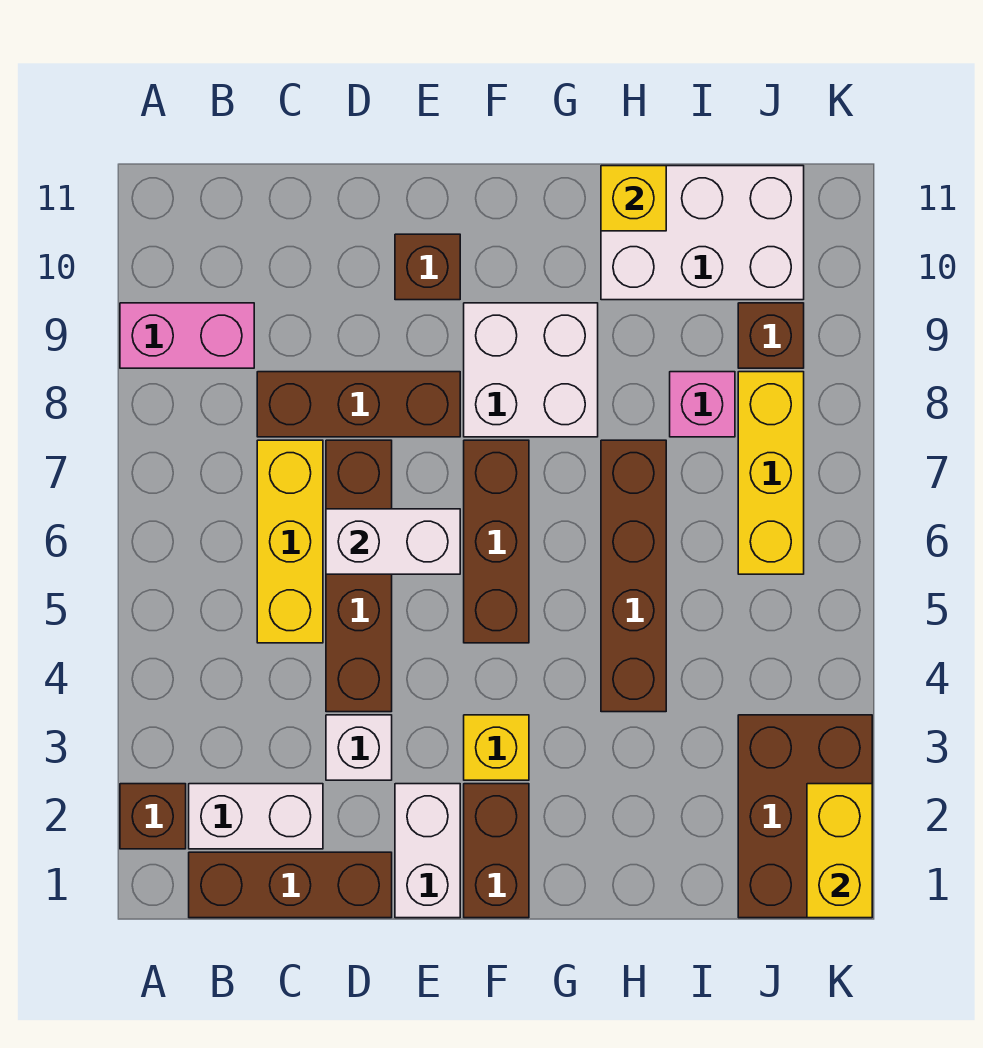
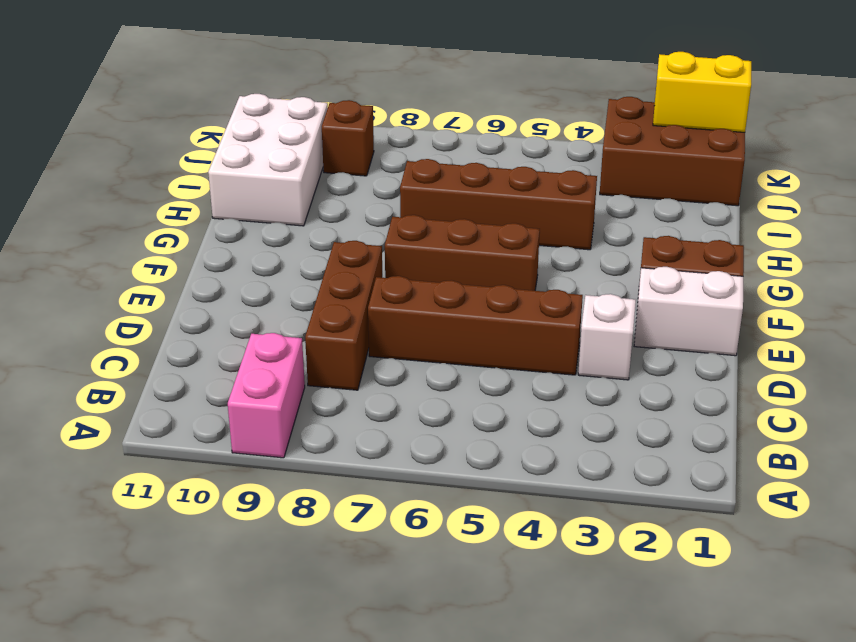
none -> brown 1x1 brick [120,784,186,849]
none -> brown 1x3 brick [189,852,392,918]
none -> white 1x2 brick [189,784,323,849]

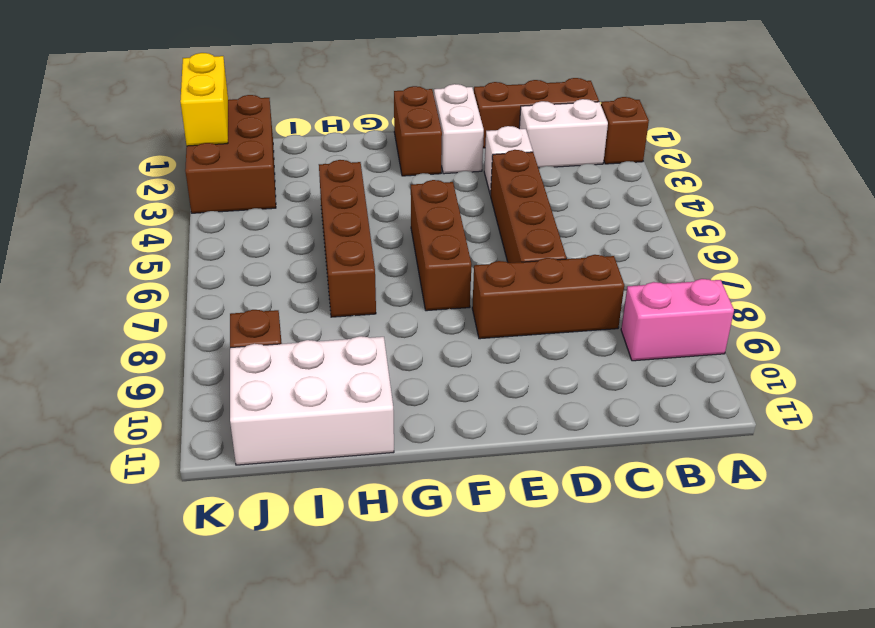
none -> yellow 1x3 brick [257,440,323,643]
none -> brown 1x1 brick [395,234,460,300]
none -> yellow 1x1 brick [464,715,529,780]

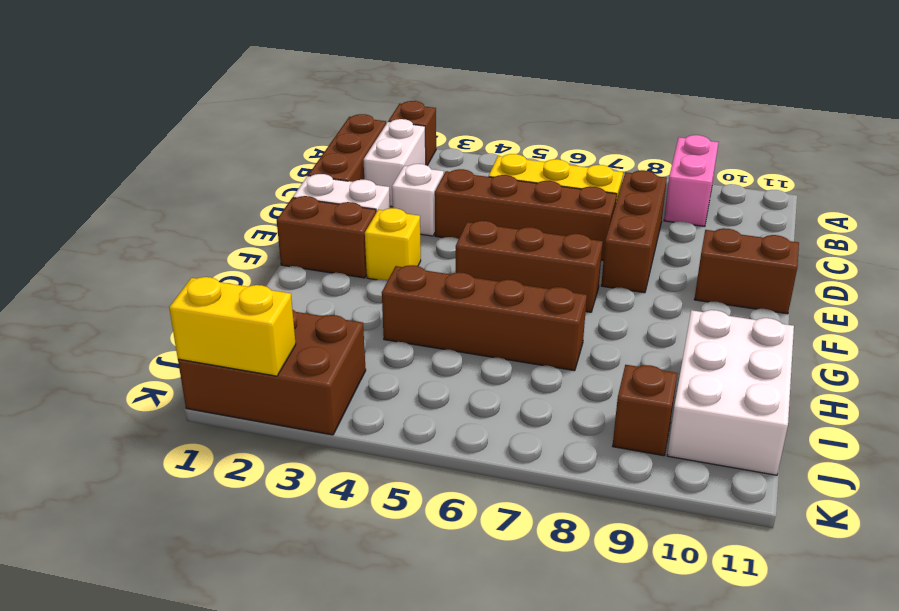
brown 1x2 brick [694,228,799,314] -> brown 1x1 brick [395,234,460,300]
none -> white 2x2 brick [464,303,598,437]
none -> pink 1x1 brick [670,372,735,437]
none -> yellow 1x3 brick [738,372,804,574]

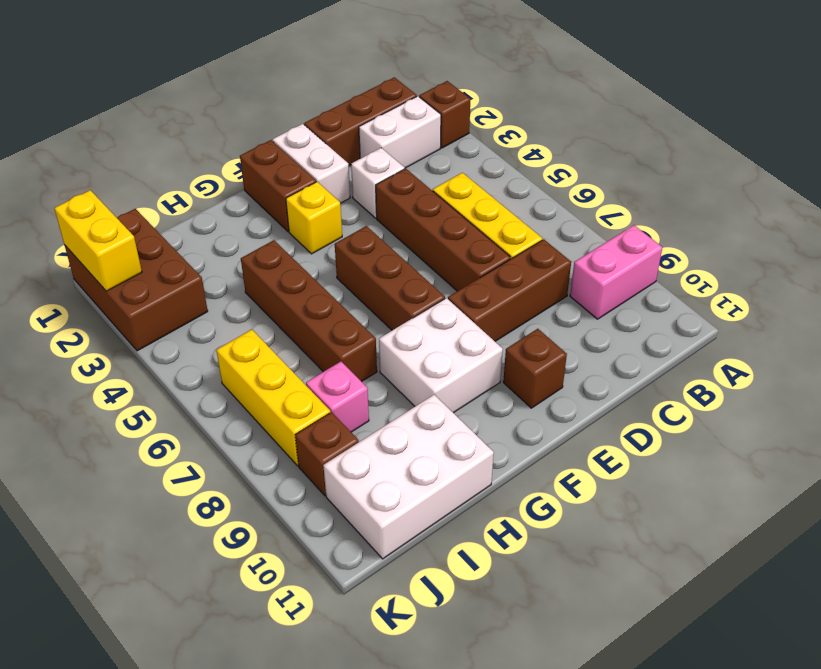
none -> white 1x2 brick [326,509,460,574]
none -> yellow 1x1 brick [601,166,666,231]

